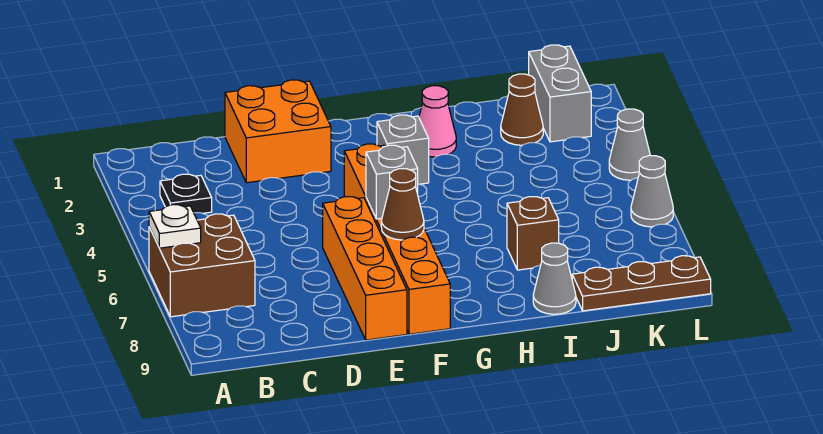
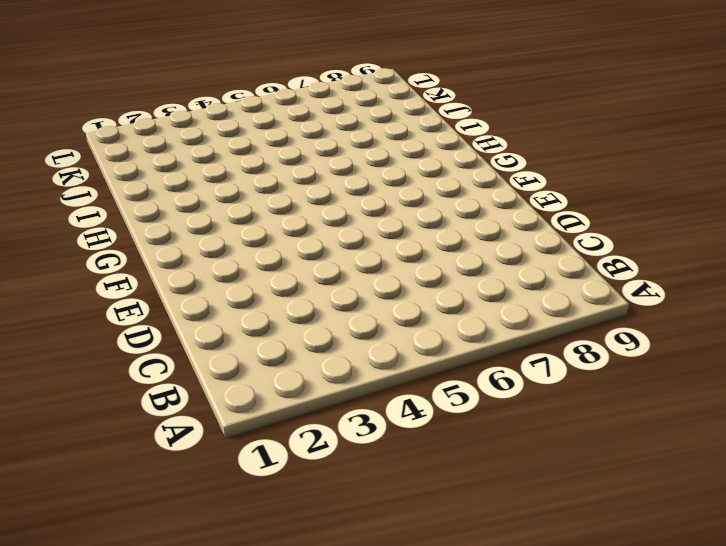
none -> brown 2x2 brick [149,214,255,317]
none -> black 1x1 plate [160,174,212,213]
none -> orange 2x2 brick [225,80,331,183]

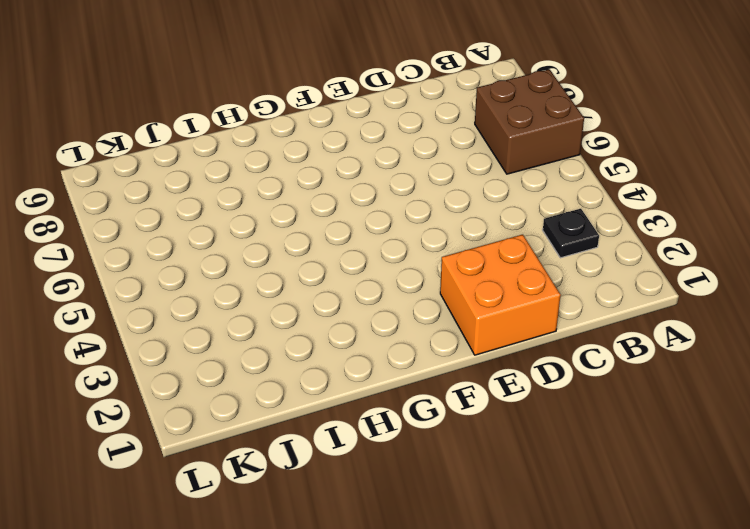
none -> orange 1x4 brick [323,197,407,340]
none -> orange 1x6 brick [344,144,450,334]
none -> grey 1x1 brick [377,115,429,184]

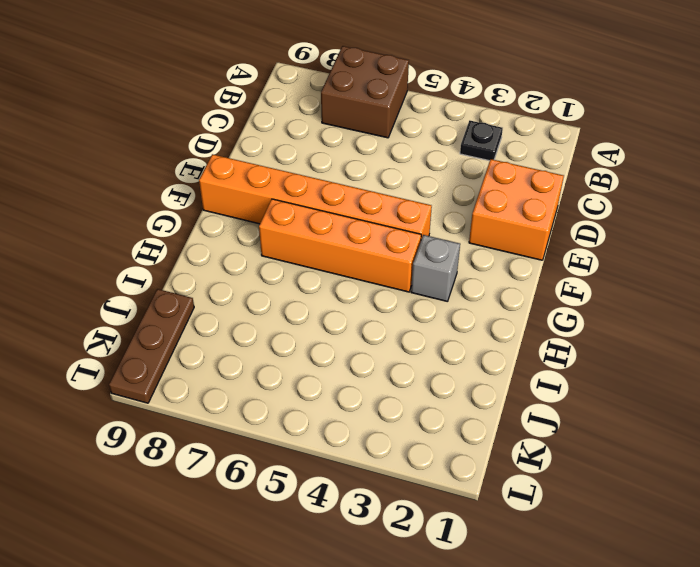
orange 1x4 brick [259,199,421,292] -> orange 1x4 brick moved to [323,197,407,340]
none -> pink 1x1 cone [419,86,456,157]
none -> brown 1x1 brick [507,197,559,270]
none -> grey 1x1 cone [533,243,576,314]

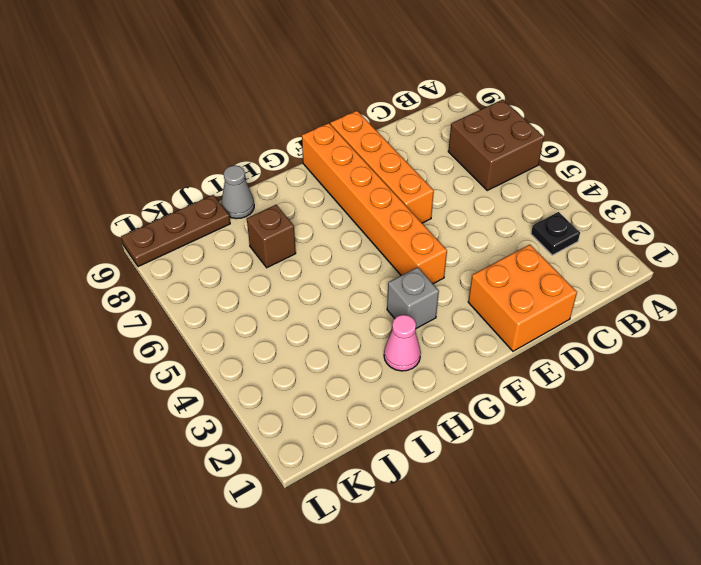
none -> brown 1x1 cone [501,74,543,145]
none -> grey 1x2 brick [529,45,591,142]
none -> grey 1x1 cone [609,109,650,180]

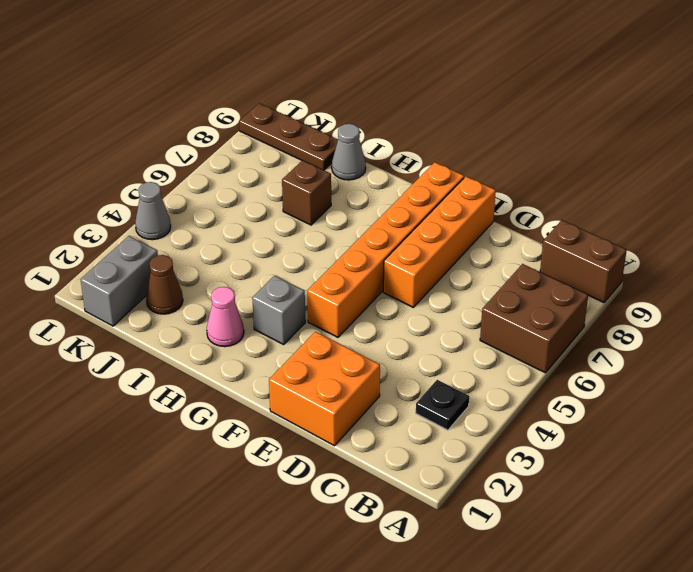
brown 1x2 brick [540,220,627,302] -> none
none -> grey 1x1 cone [631,156,673,227]
none -> white 1x1 plate [149,205,201,248]
none -> grey 1x1 brick [366,145,418,219]

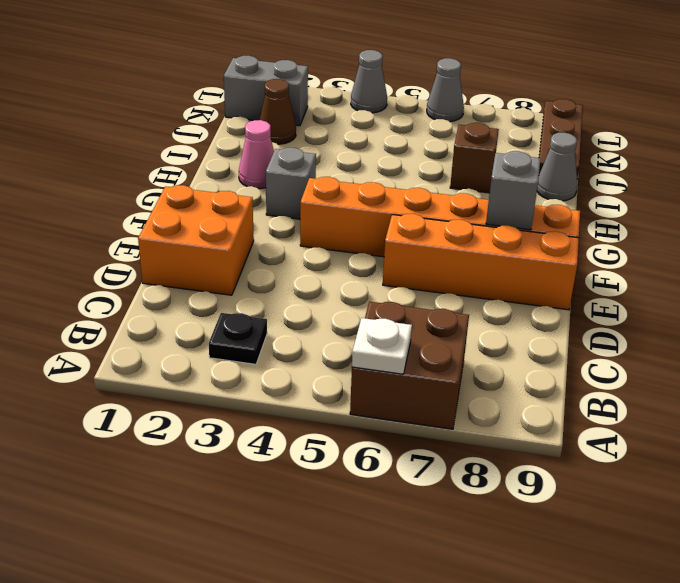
grey 1x1 brick [486,151,541,230] -> grey 1x1 brick moved to [366,145,418,219]
none -> brown 1x1 cone [381,169,424,240]

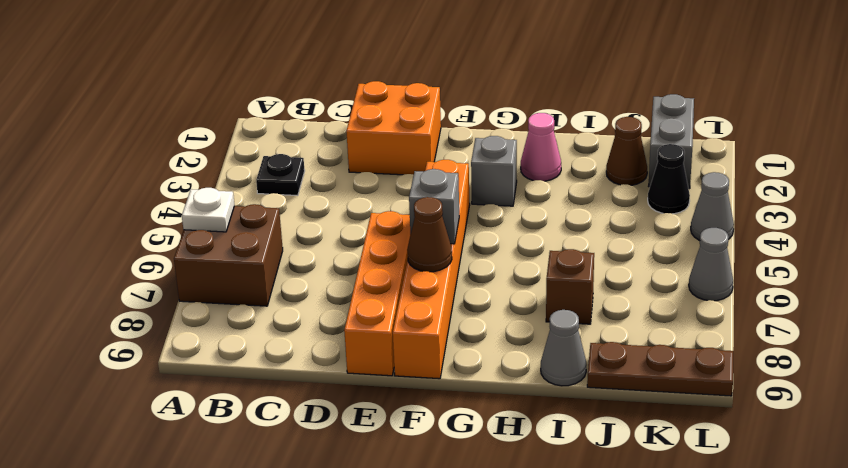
black 1x1 cone [648,144,690,214] -> none

